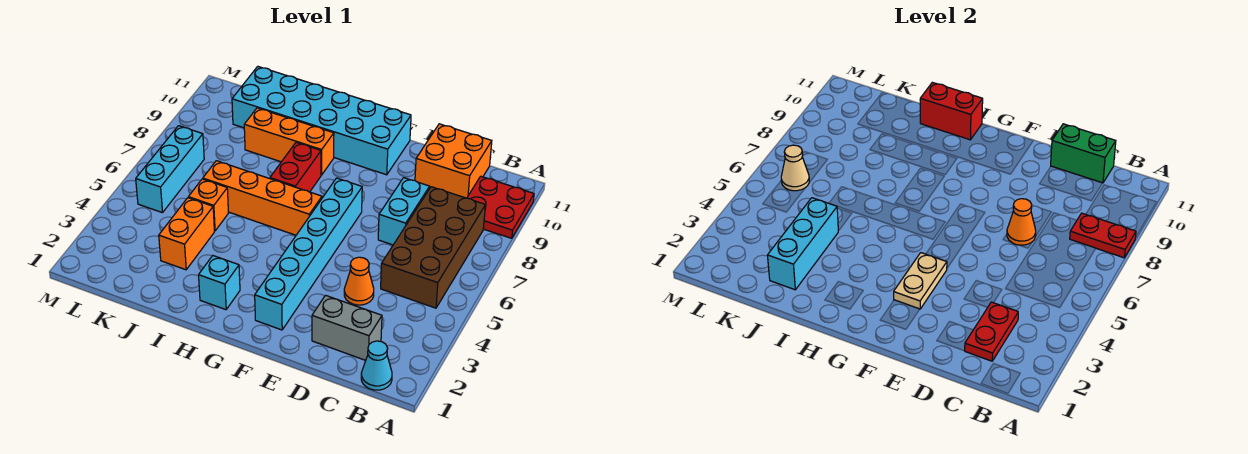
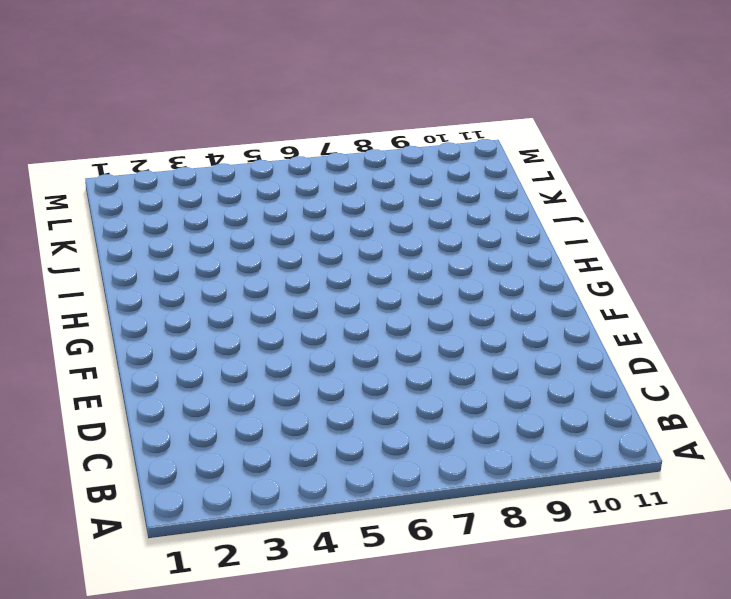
none -> red 2x2 plate [467,176,534,238]
none -> cyan 1x1 cone [361,341,392,390]
none -> brown 2x4 brick [381,187,486,308]

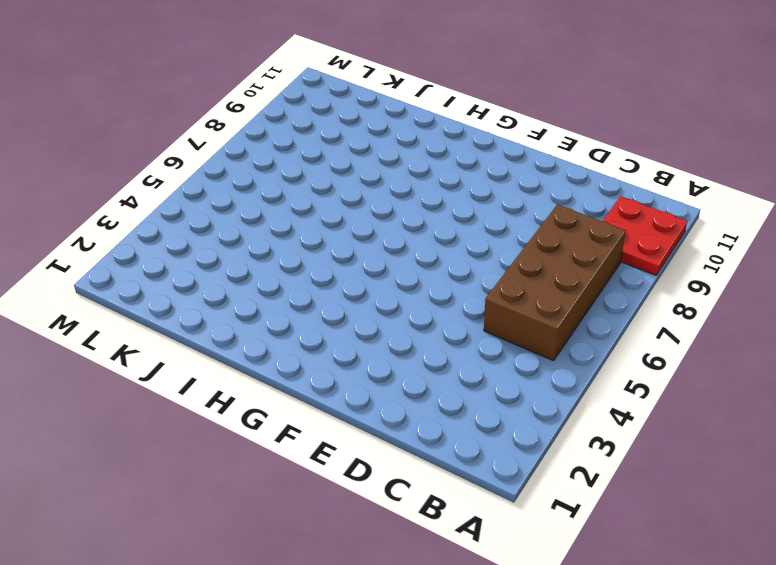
none -> cyan 1x1 cone [361,341,392,390]
none -> grey 1x2 brick [312,295,382,360]
none -> orange 2x2 brick [415,124,492,198]

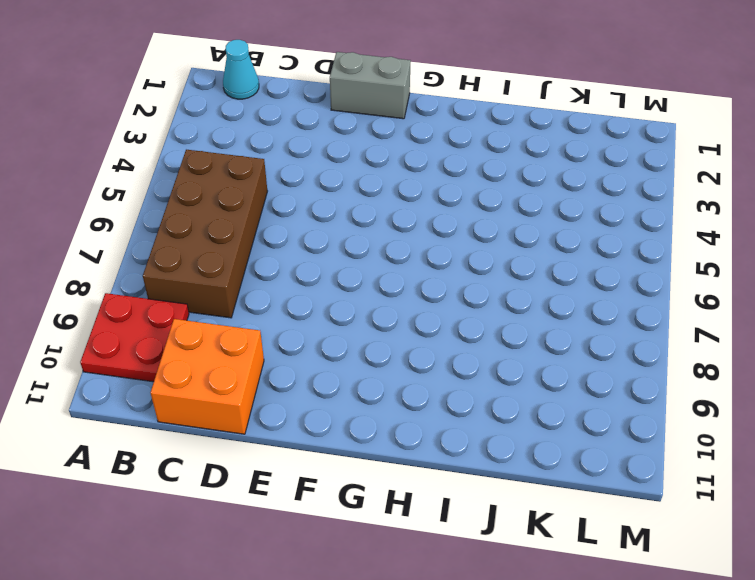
grey 1x2 brick [330,52,411,119] -> grey 1x2 brick moved to [312,295,382,360]
none -> orange 1x1 cone [344,257,374,305]
none -> cyan 1x2 brick [378,178,430,245]
none -> cyan 1x6 brick [255,178,362,330]

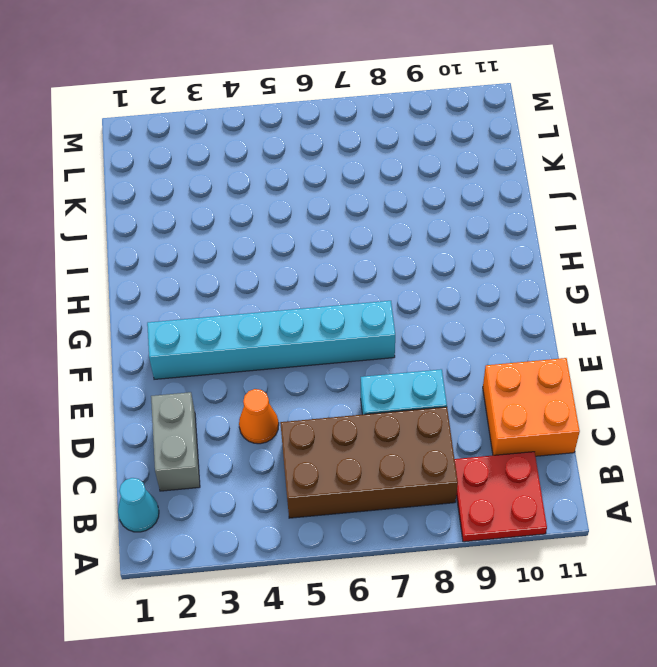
none -> cyan 2x6 brick [232,67,411,175]
none -> orange 1x4 brick [203,161,322,235]
none -> cyan 1x1 brick [199,256,240,310]

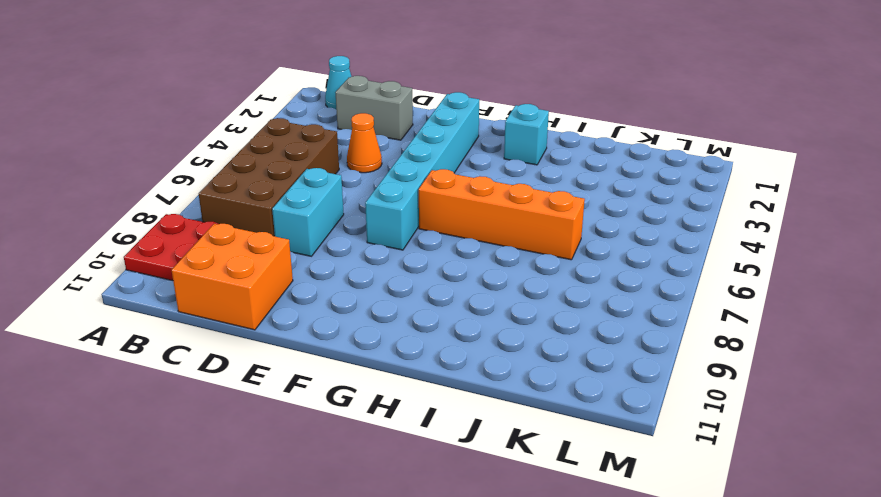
none -> cyan 2x6 brick [232,67,411,175]
none -> red 1x2 brick [270,142,321,192]
none -> orange 1x3 brick [244,108,334,175]

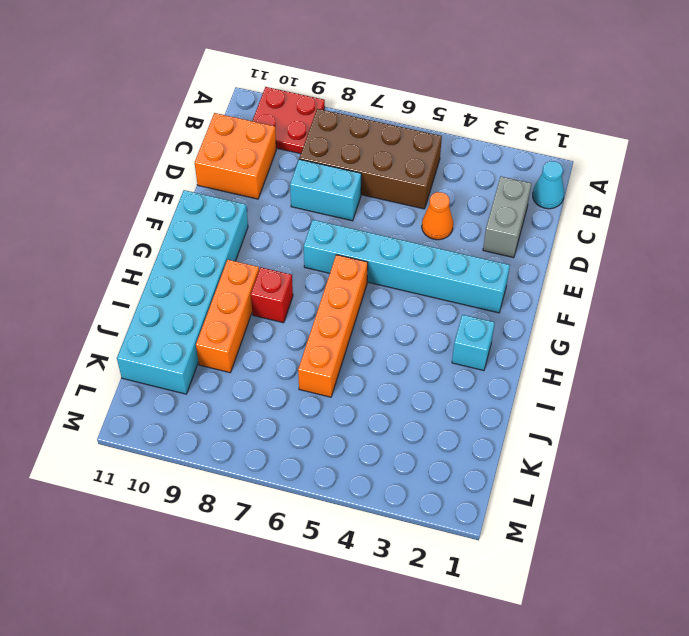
red 1x1 brick [251,267,293,323] -> red 1x2 brick [270,142,321,192]
none -> orange 1x2 brick [159,198,214,270]
none -> orange 1x1 brick [188,179,228,231]
none -> cyan 1x3 brick [136,126,204,213]

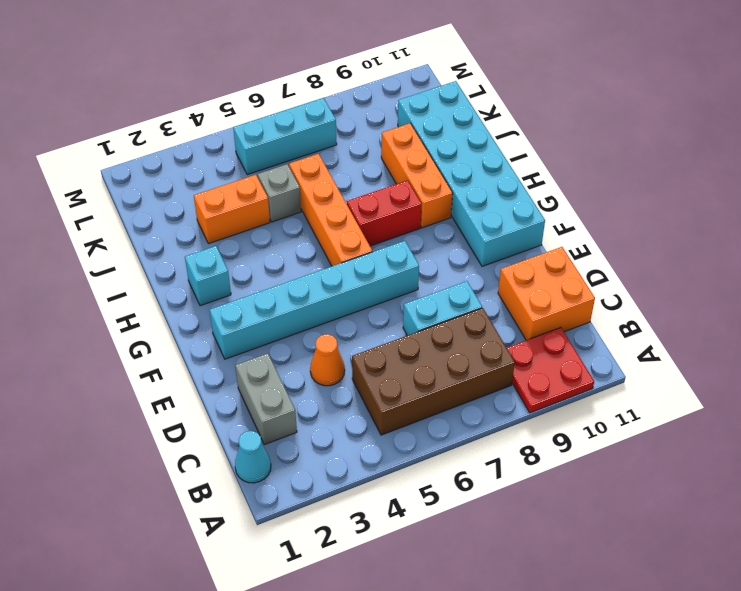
grey 1x1 brick [258,164,301,222] -> orange 1x1 brick [188,179,228,231]
none -> red 1x2 plate [1070,213,1136,258]
none -> red 1x2 plate [965,302,1018,361]
none -> green 1x2 brick [1051,124,1116,183]

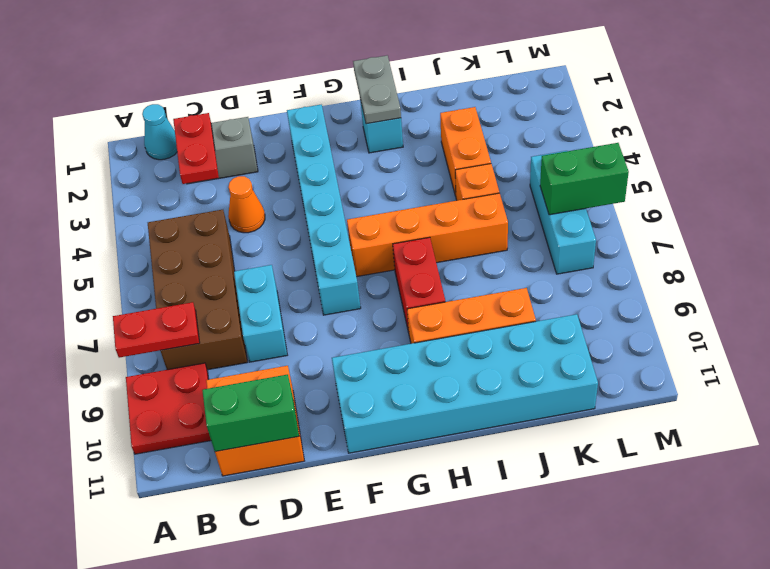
grey 1x2 plate [353,56,401,124] -> none
green 1x2 brick [540,143,629,215] -> tan 1x1 cone [781,145,809,191]
none -> orange 1x1 cone [1007,199,1036,245]
none -> tan 1x2 plate [894,253,947,309]
none -> red 1x2 brick [920,82,983,140]

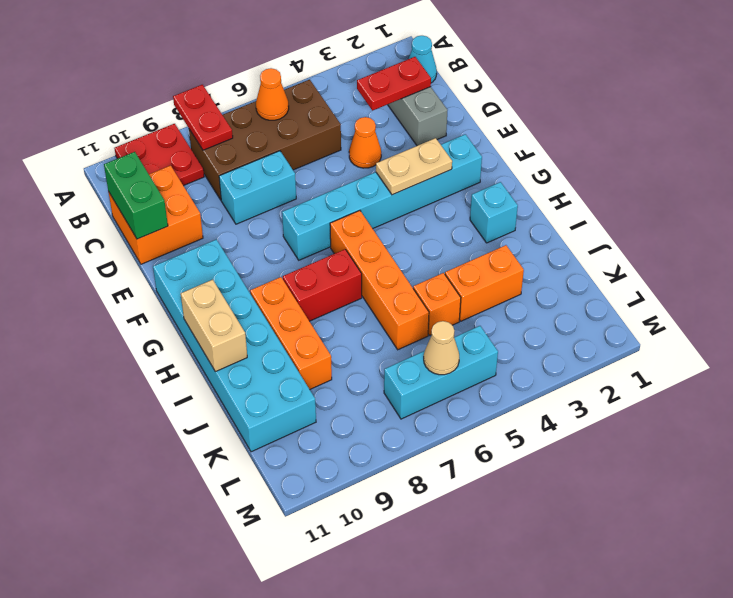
orange 1x1 cone [256,68,289,120] -> orange 1x1 cone moved to [1007,199,1036,245]
tan 1x2 brick [181,280,247,372] -> red 1x2 brick [920,82,983,140]
none -> cyan 1x3 brick [767,198,839,290]

